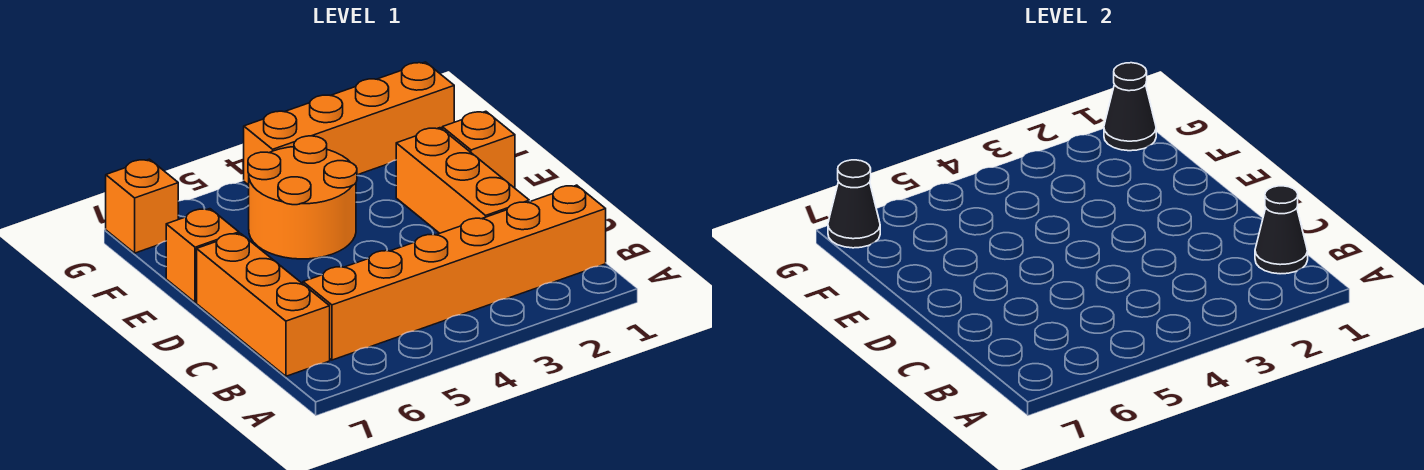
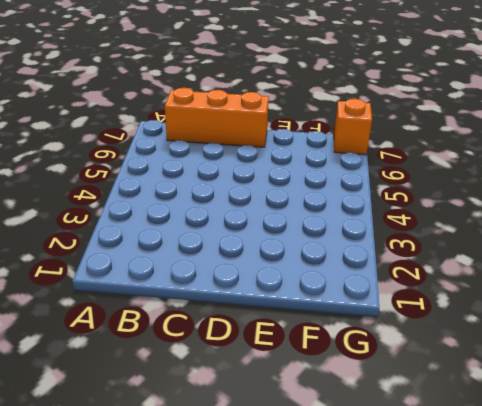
none -> orange 1x6 brick [303,185,606,360]
none -> orange 1x3 brick [396,128,529,233]

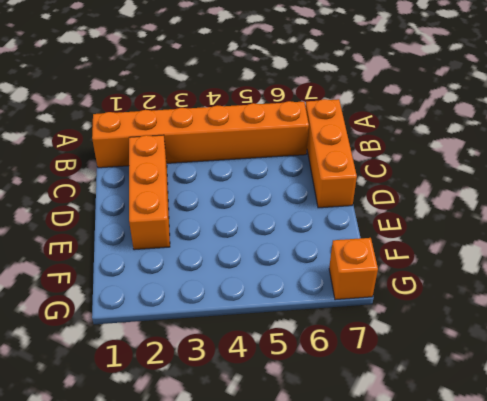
none -> orange 1x1 brick [442,111,515,188]
none -> orange 2x2 round brick [248,136,357,259]

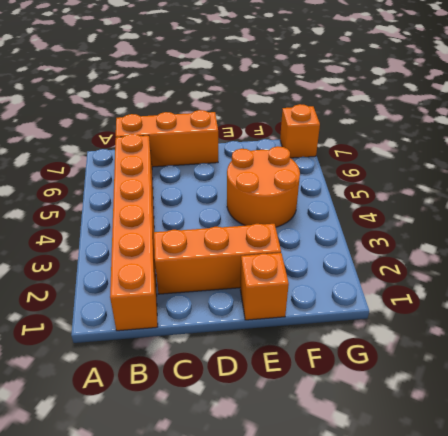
none -> orange 1x1 brick [166,209,239,302]
none -> orange 1x4 brick [244,62,454,185]

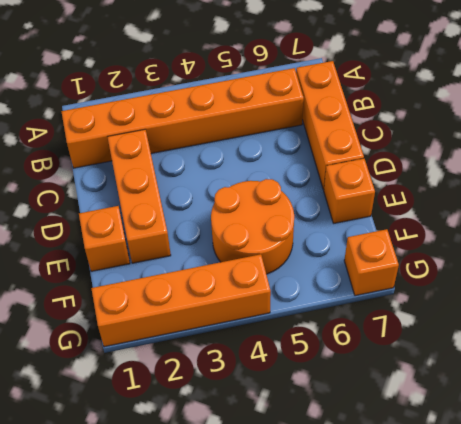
none -> black 1x1 cone [1255,186,1308,274]
none -> black 1x1 cone [1104,63,1156,151]

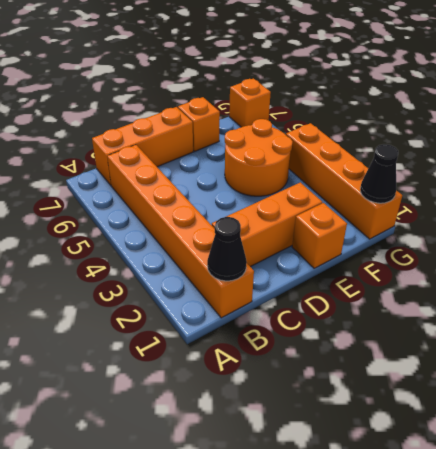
none -> black 1x1 cone [828,160,880,248]

